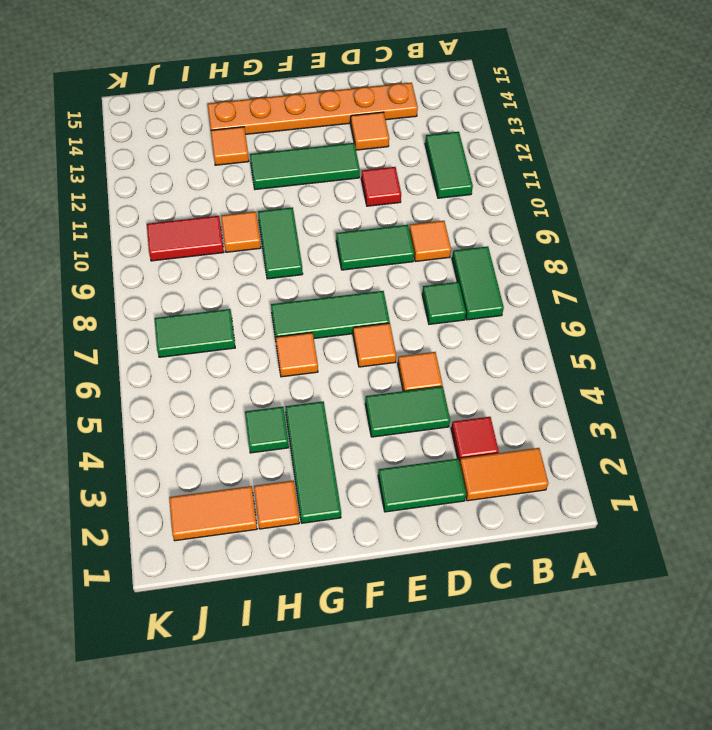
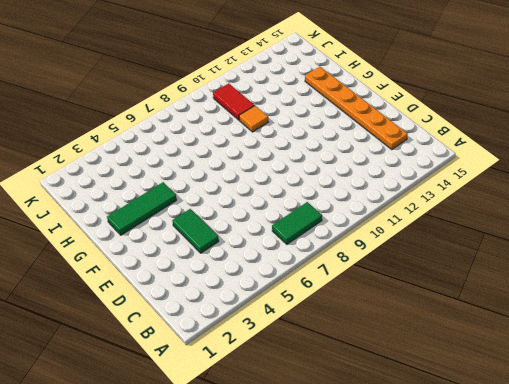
none -> orange 1x2 tile [460,448,548,501]
none -> green 1x2 tile [425,132,473,198]
none -> red 1x1 tile [451,417,499,462]

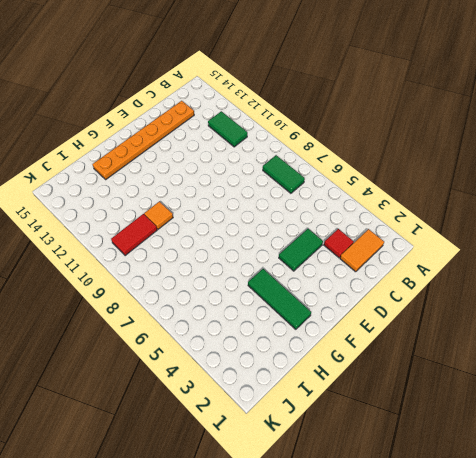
none -> green 1x1 tile [422,282,466,324]
none -> orange 1x1 tile [409,221,451,262]
none -> green 1x2 tile [378,459,466,512]

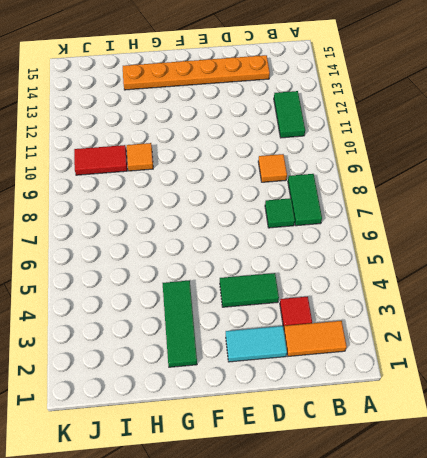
cyan 1x2 tile [226,326,287,362] -> green 1x2 tile [378,459,466,512]
none -> orange 1x1 tile [398,352,443,391]
none -> green 1x2 tile [336,225,414,270]
none -> red 1x1 tile [361,167,401,206]

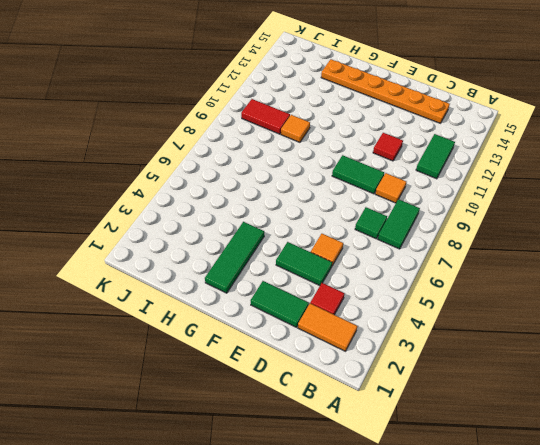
none -> orange 1x1 tile [351,112,389,150]
none -> orange 1x1 tile [353,323,396,367]
none -> green 1x3 tile [271,291,390,339]

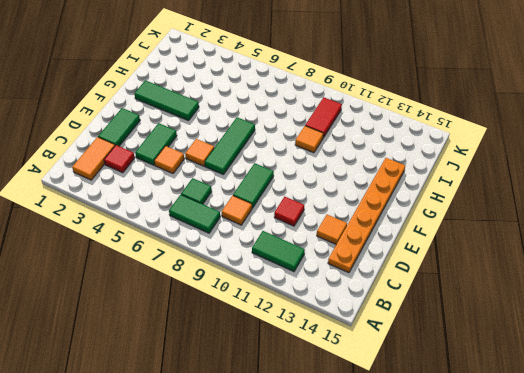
none -> green 1x3 tile [250,143,360,189]
none -> orange 1x1 tile [276,333,318,377]
none -> green 1x2 tile [258,207,303,279]

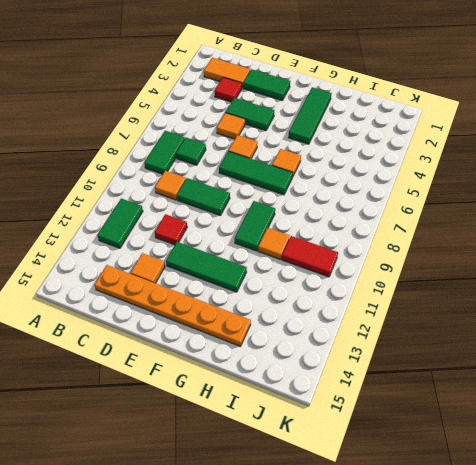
none -> orange 1x1 tile [254,481,299,529]
none -> green 1x1 tile [245,407,289,453]
none -> orange 1x1 tile [211,127,249,165]

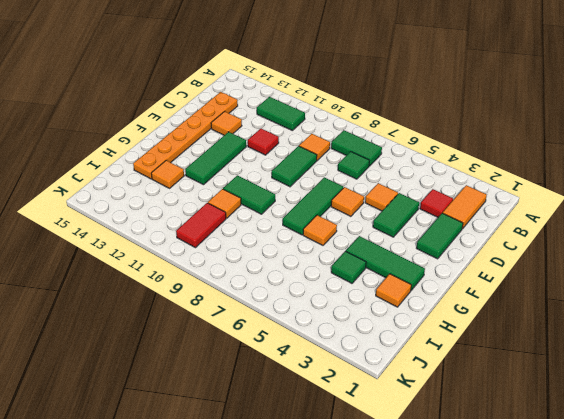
none -> orange 1x2 tile [169,486,257,541]
none -> green 1x2 tile [155,309,235,357]

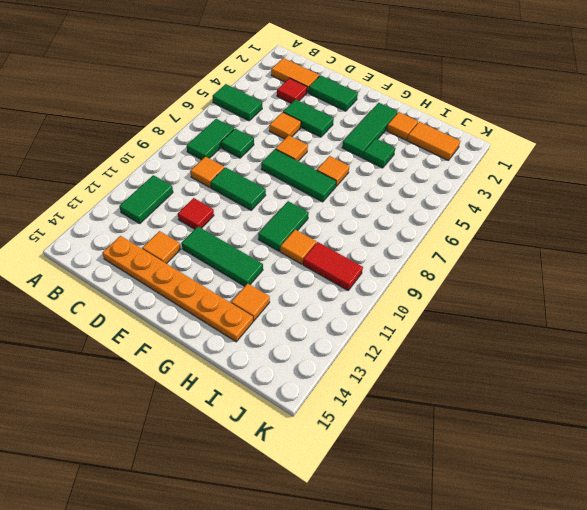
green 1x2 tile [213,84,262,121] -> green 1x2 tile moved to [155,309,235,357]

